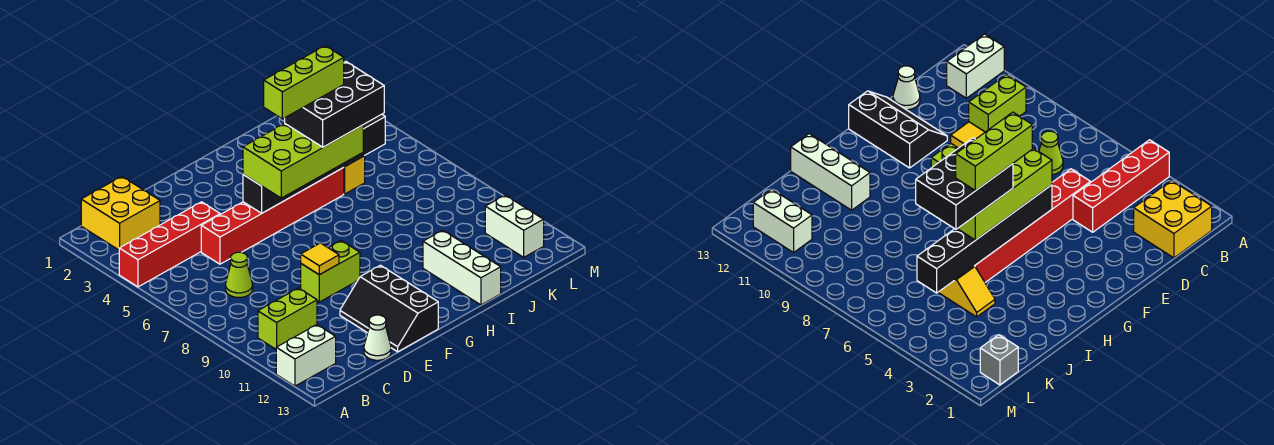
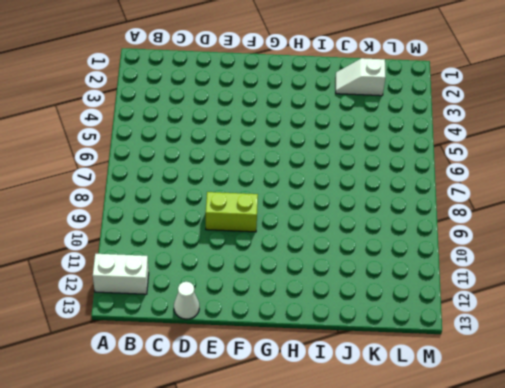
white 1x2 slope [336,58,386,96] -> none
none -> red 1x4 brick [119,202,220,287]
none -> yellow 2x2 brick [81,176,160,250]
none -> lime 1x2 brick [258,288,317,349]

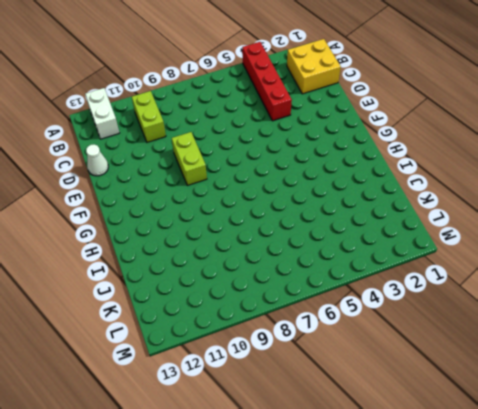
none -> lime 1x1 cone [226,252,253,297]
none -> red 1x6 brick [201,168,344,264]
none -> black 2x3 slope [340,265,438,352]

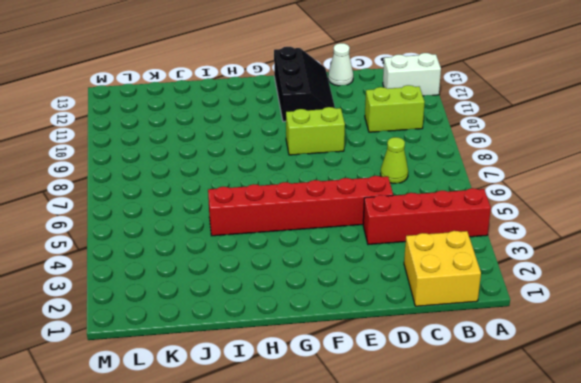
none -> white 1x3 brick [423,230,501,305]
none -> yellow 1x2 slope [344,156,365,194]
none -> grey 1x1 brick [980,335,1018,385]

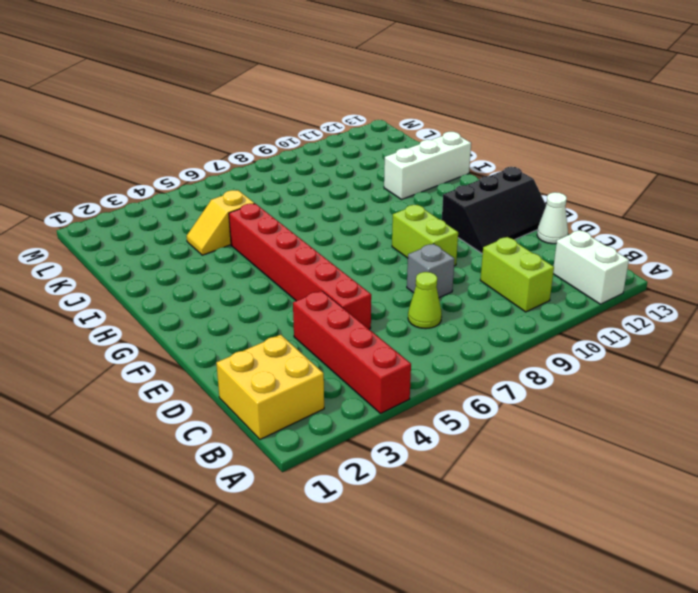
grey 1x1 brick [407,244,455,298] -> grey 1x1 brick moved to [980,335,1018,385]
none -> white 1x2 brick [485,195,544,257]
none -> yellow 1x1 tile [301,243,339,275]
none -> black 1x6 brick [243,114,385,213]

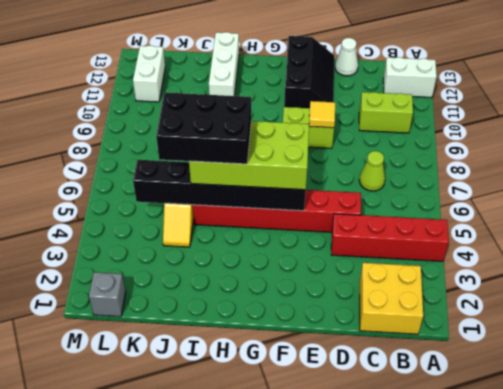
none -> lime 1x3 brick [264,46,344,119]

